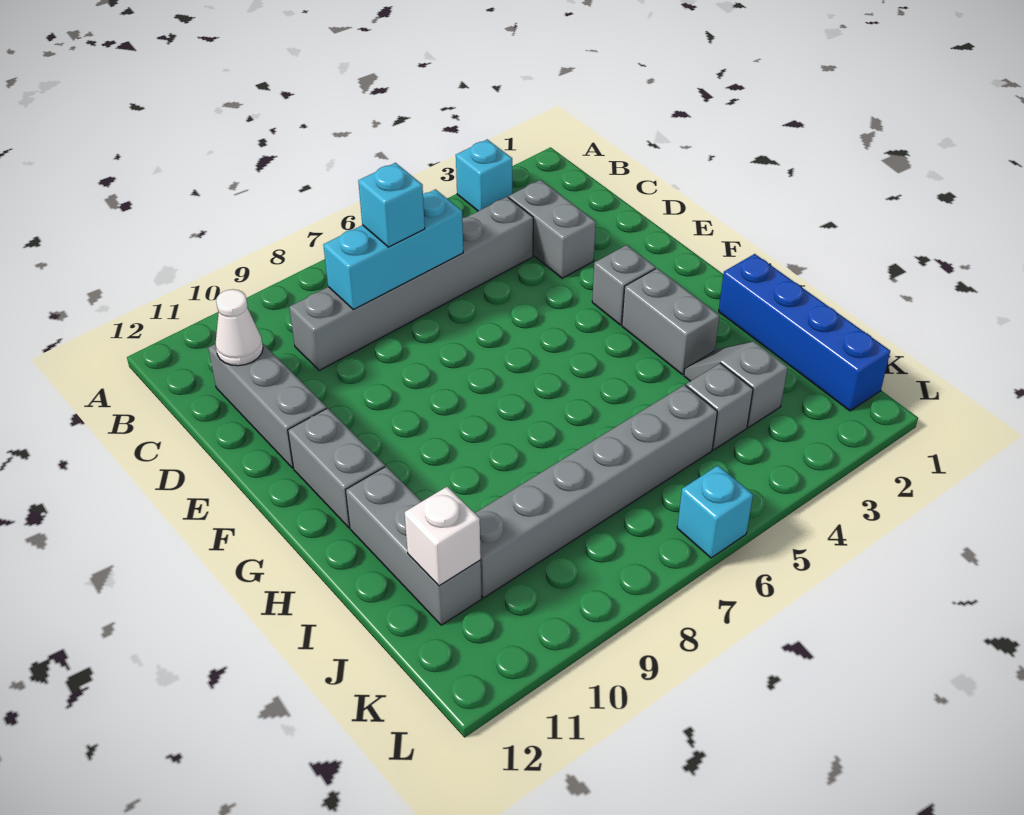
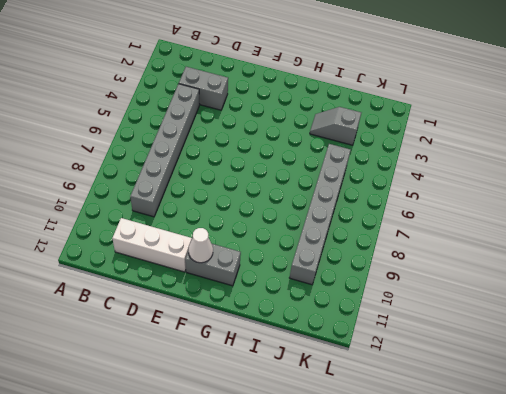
white 1x3 brick [112,218,192,272] -> grey 1x3 brick [208,343,327,468]
white 1x1 cone [189,228,213,263] -> white 1x1 cone moved to [216,289,263,366]
none -> cyan 1x1 brick [456,139,512,211]
none -> grey 1x1 brick [592,245,656,325]
none -> grey 1x2 brick [622,268,720,375]

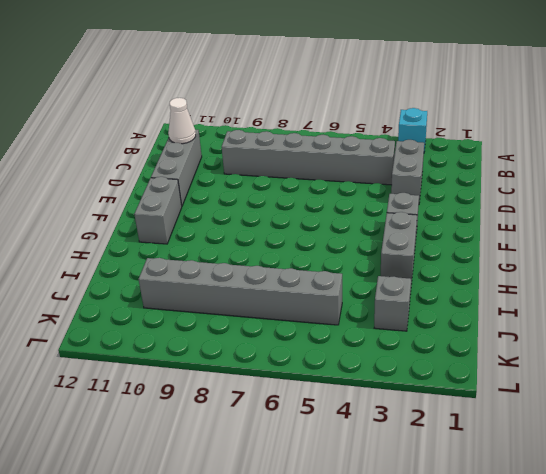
none -> blue 1x4 brick [719,254,890,411]
none -> grey 1x3 brick [346,466,482,625]
none -> grey 1x1 brick [686,363,753,450]

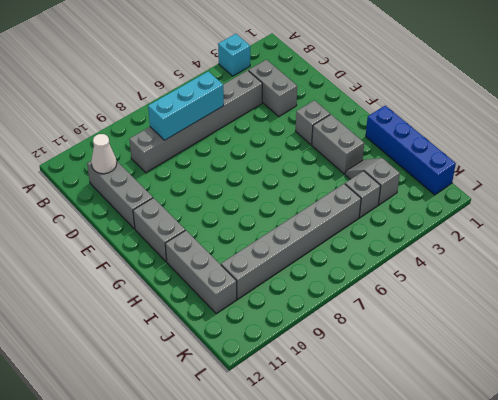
none -> cyan 1x1 brick [677,466,753,558]
none -> white 1x1 brick [405,487,481,586]
none -> cyan 1x1 brick [358,163,425,247]

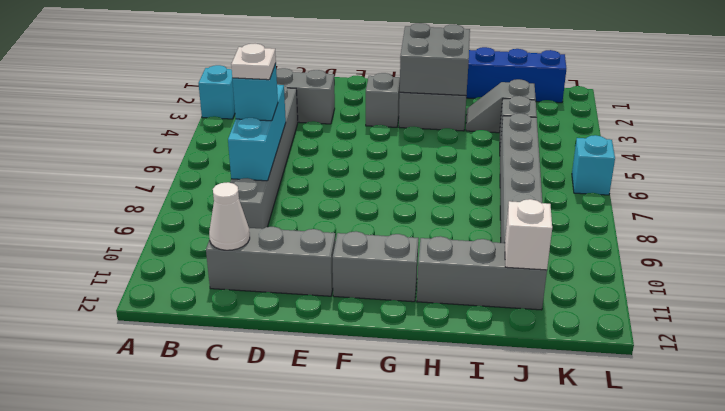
white 1x1 plate [231,44,276,80] -> none
grey 2x2 brick [400,23,470,95] -> none

